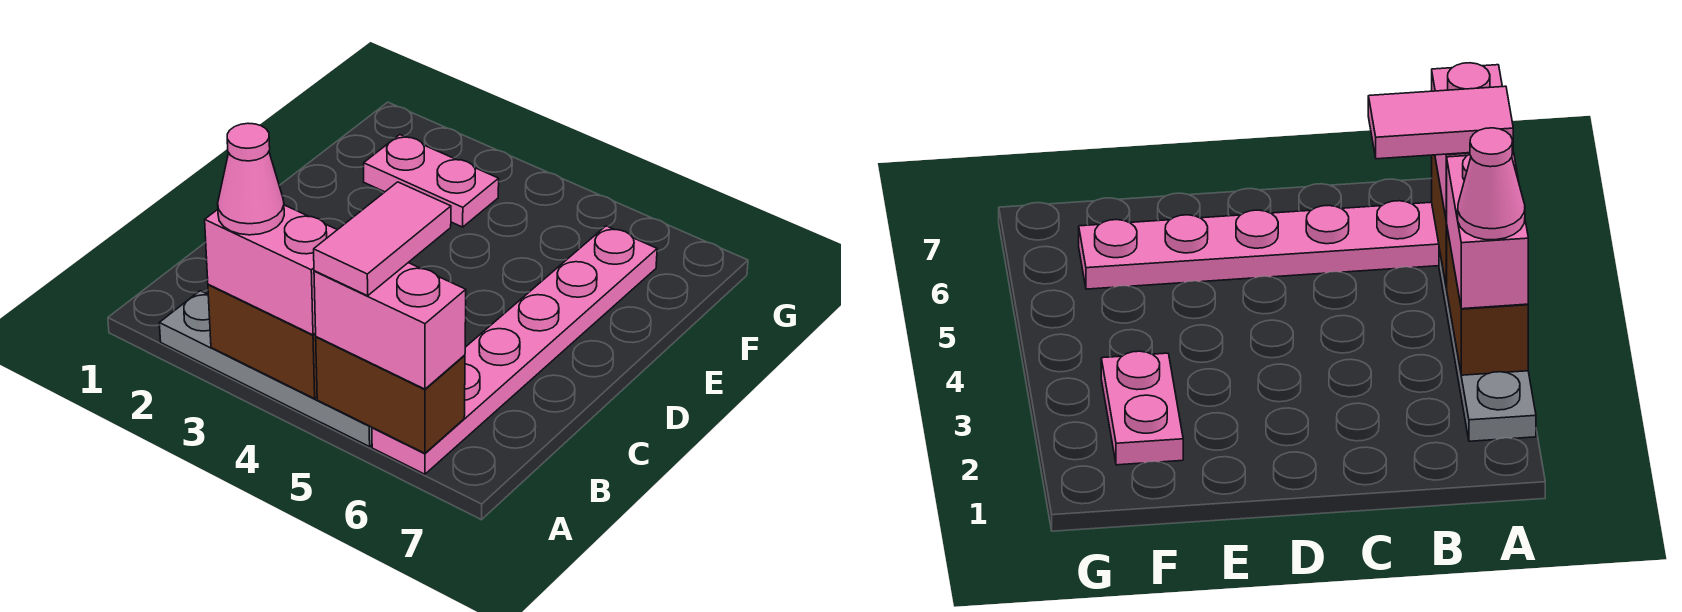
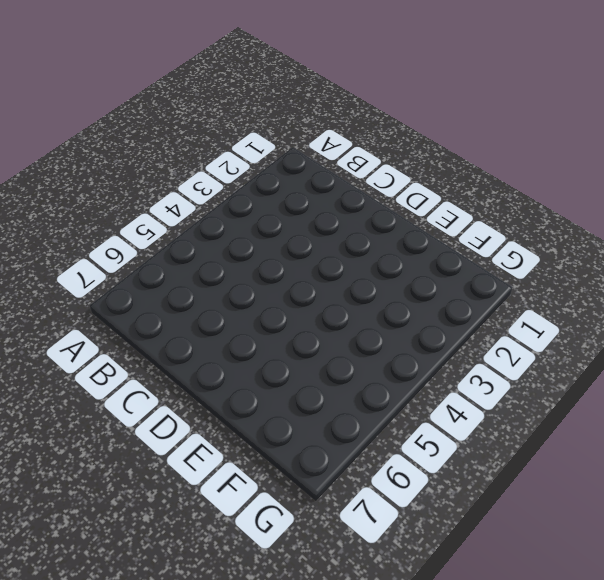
none -> grey 1x4 plate [159,291,372,447]
none -> pink 1x6 plate [372,226,657,474]

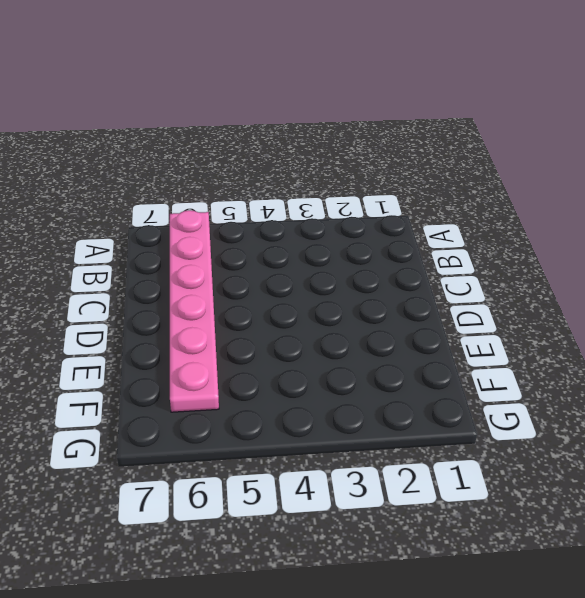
none -> grey 1x4 plate [159,291,372,447]
none -> pink 1x2 plate [364,135,499,227]

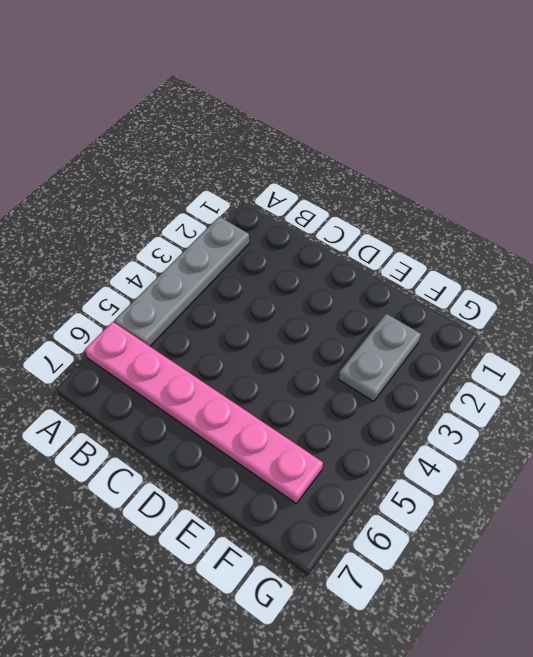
grey 1x2 plate [339,314,421,402] -> pink 1x2 plate [364,135,499,227]
none -> brown 1x2 brick [208,284,317,399]
none -> brown 1x2 brick [316,337,465,453]

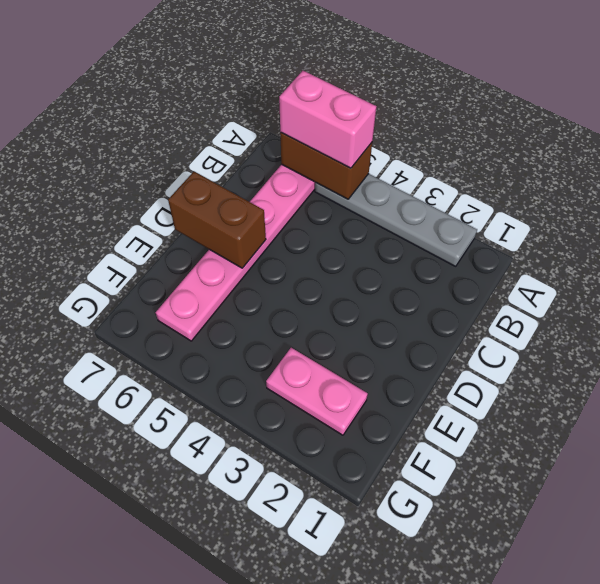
brown 1x2 brick [168,172,266,268] -> brown 1x2 brick moved to [208,284,317,399]
none -> pink 1x2 brick [205,205,337,335]
none -> pink 1x1 cone [218,123,284,235]

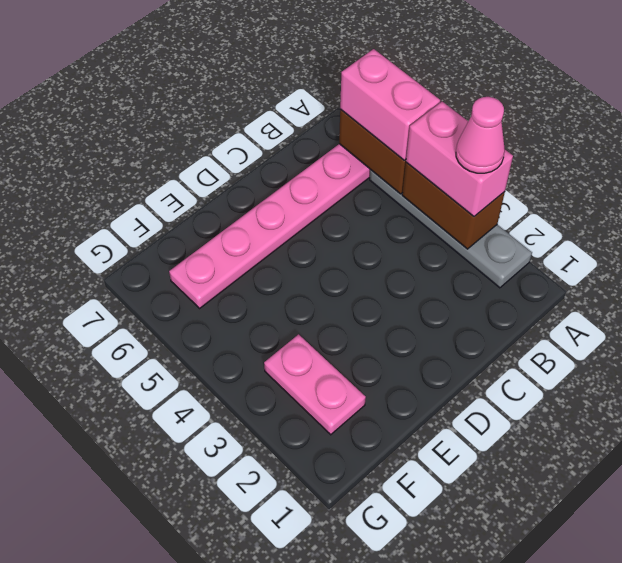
none -> pink 1x2 tile [314,182,451,296]

